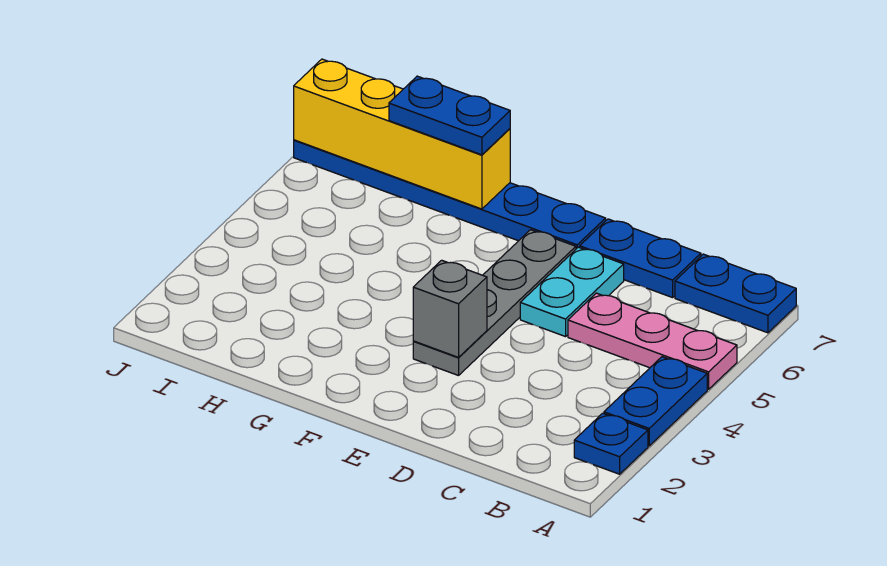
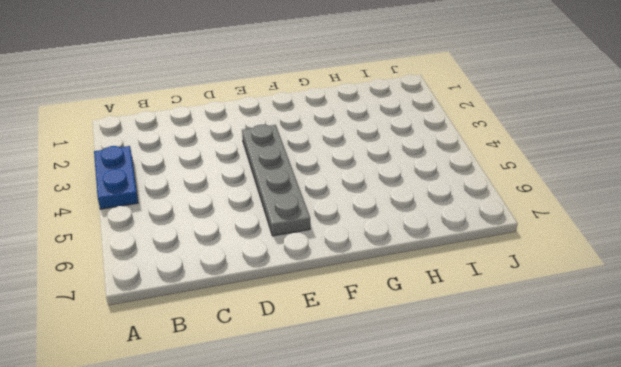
none -> blue 1x1 plate [574,413,648,474]
none -> pink 1x3 plate [568,293,737,389]

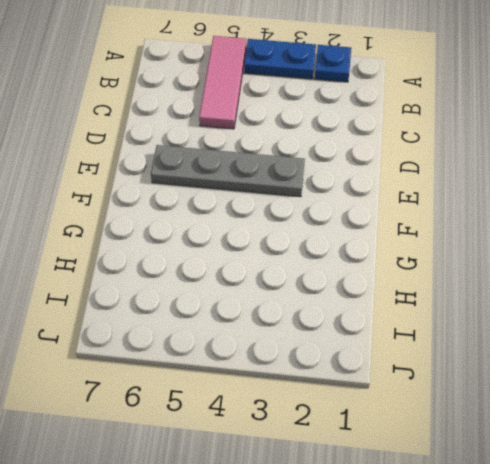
pink 1x3 tile [199,36,246,129] -> pink 1x3 plate [568,293,737,389]
none -> blue 1x2 plate [675,254,796,333]
none -> blue 1x2 plate [580,219,701,298]

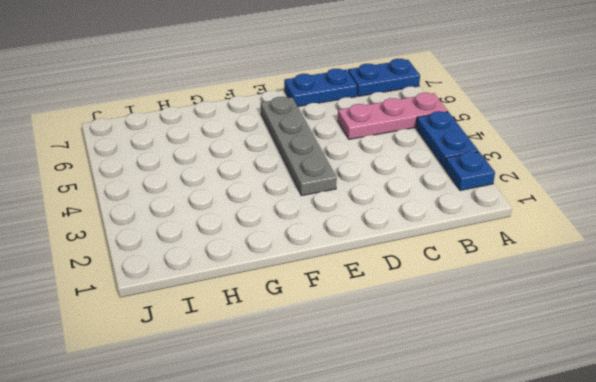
none -> cyan 1x2 plate [520,247,624,337]
none -> blue 1x6 plate [294,140,606,249]

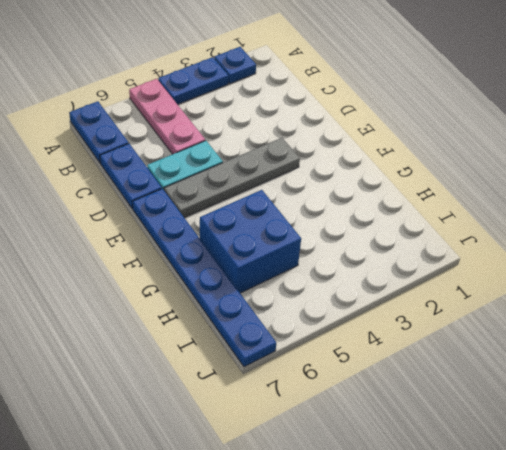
blue 2x2 brick [200,190,301,293] -> none
none -> grey 1x1 brick [413,260,487,357]
none -> yellow 1x4 brick [294,59,510,209]

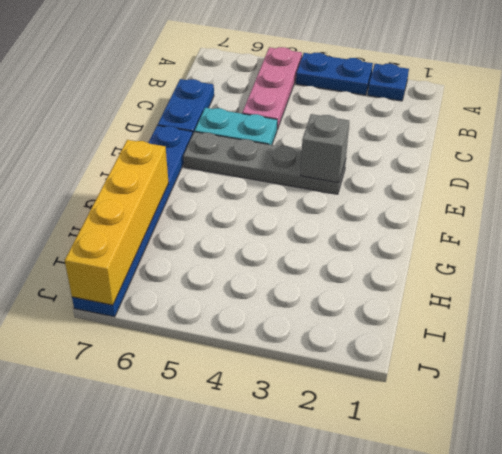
none -> blue 1x2 plate [675,254,796,333]
none -> blue 1x2 plate [389,76,510,155]

